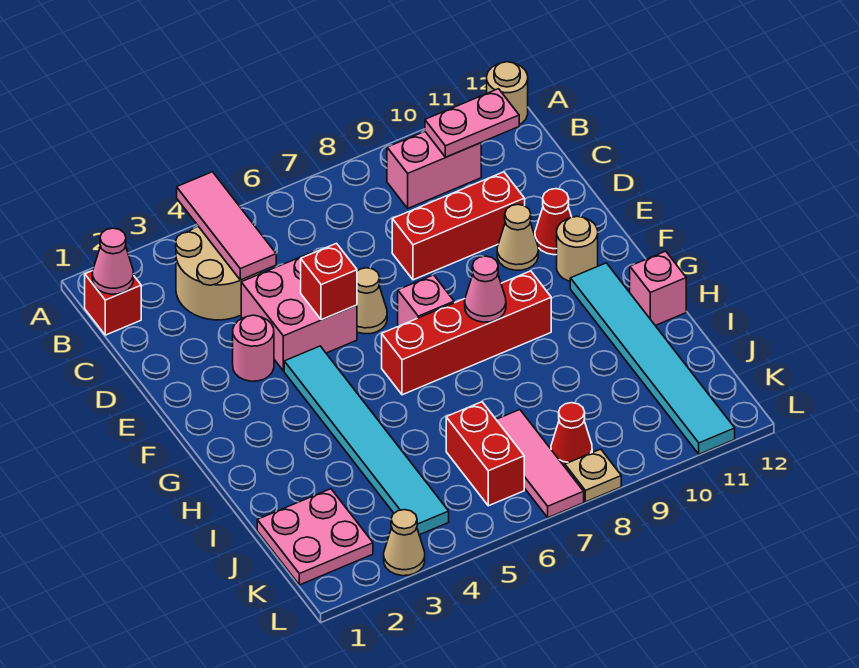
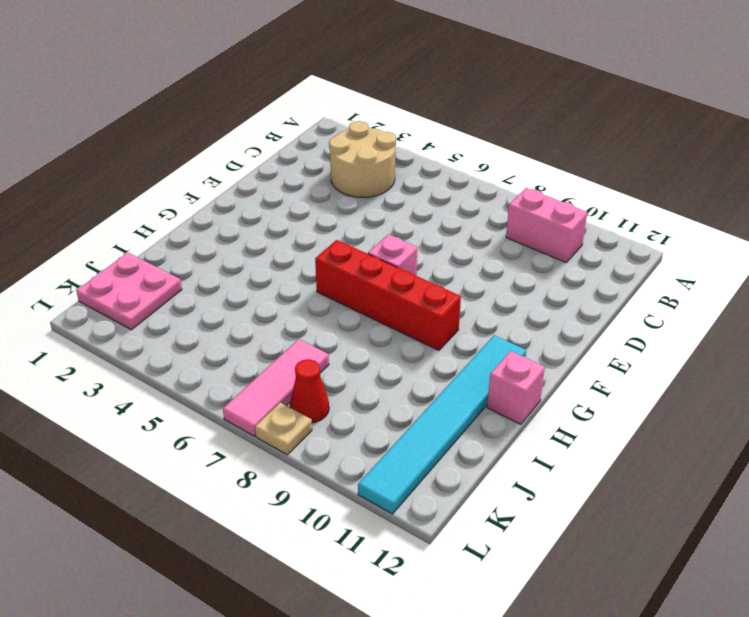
none -> tan 1x1 round brick [487,62,528,125]
none -> red 1x1 brick [85,271,141,335]
none -> pink 2x2 brick [241,251,357,371]

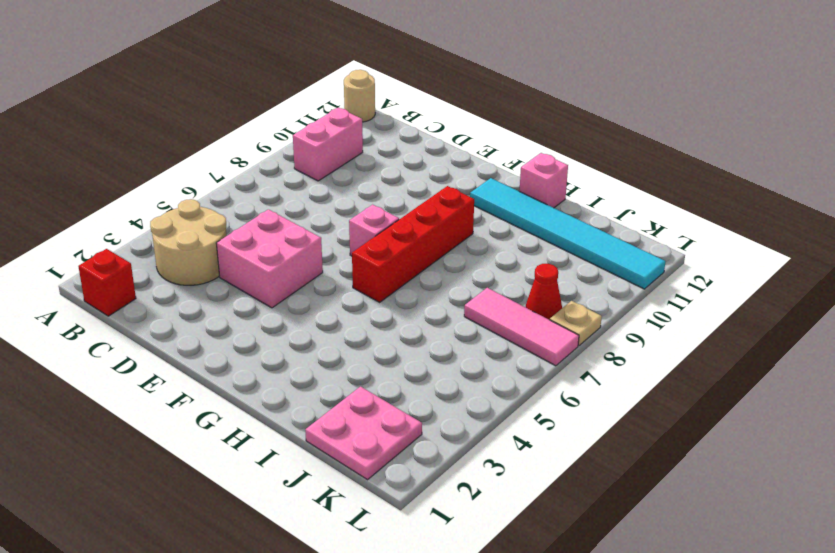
none -> red 1x3 brick [392,172,525,280]
none -> pink 1x1 round brick [233,315,274,381]
none -> tan 1x1 cone [357,268,387,334]

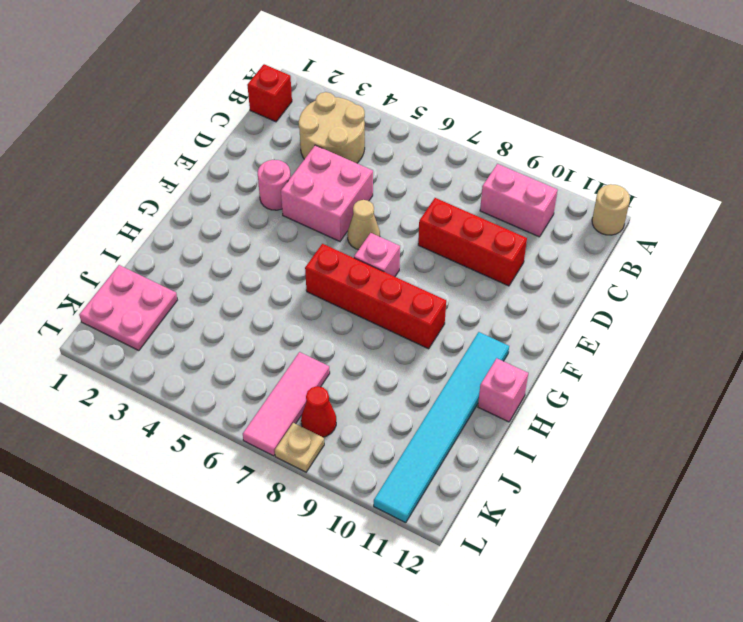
none -> tan 1x1 cone [497,204,538,270]
none -> red 1x1 cone [535,189,571,255]
none -> cyan 1x6 tile [284,346,449,535]

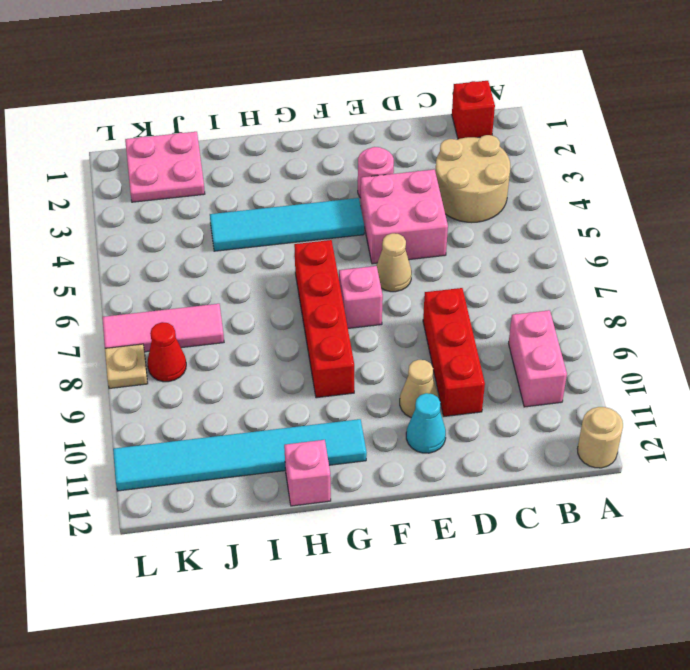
cyan 1x1 cone [406,393,446,453] -> red 1x1 cone [535,189,571,255]
cyan 1x4 tile [210,198,364,251] -> cyan 1x6 tile [284,346,449,535]
none -> tan 1x1 round brick [557,216,598,281]
none -> red 1x2 brick [446,402,524,506]
none -> tan 1x1 cone [384,510,425,576]

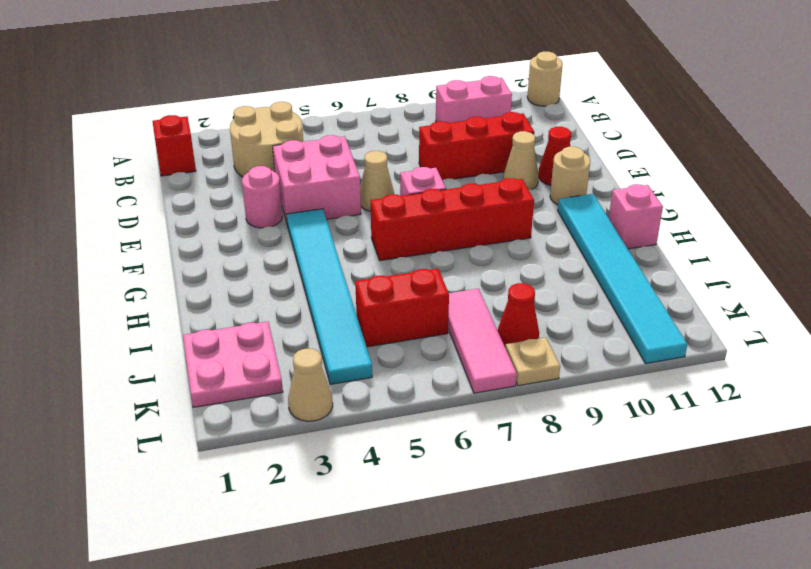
red 1x2 brick [355,269,449,347] -> red 1x2 brick turned to [446,402,524,506]
none -> pink 1x3 tile [177,172,276,280]
none -> pink 1x1 cone [92,228,134,294]
none -> pink 1x2 plate [425,89,519,157]

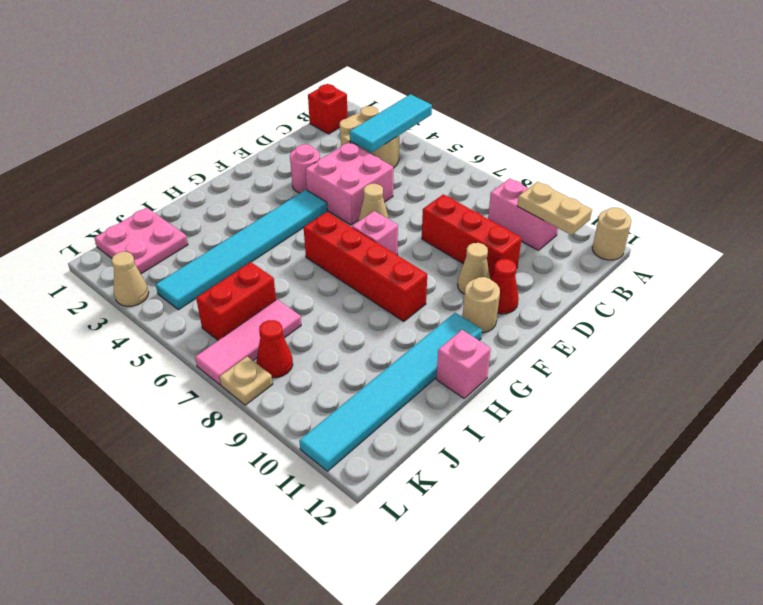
cyan 1x3 tile [350,94,432,153] -> pink 1x3 tile [177,172,276,280]
tan 1x2 plate [517,182,592,235] -> pink 1x2 plate [425,89,519,157]
none -> pink 1x1 cone [92,228,134,294]
none -> red 1x1 brick [301,243,357,320]
none -> pink 1x1 cone [465,256,506,322]

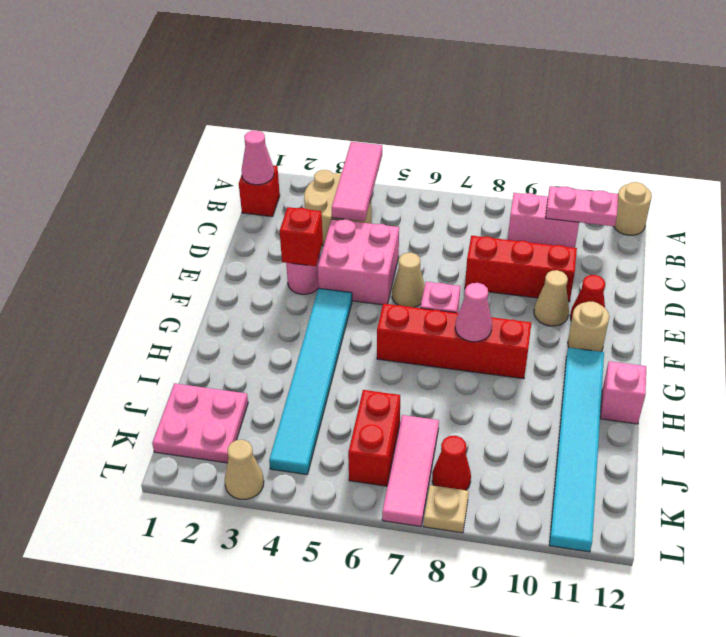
red 1x1 brick [280,207,323,266] -> red 1x1 brick moved to [301,243,357,320]

